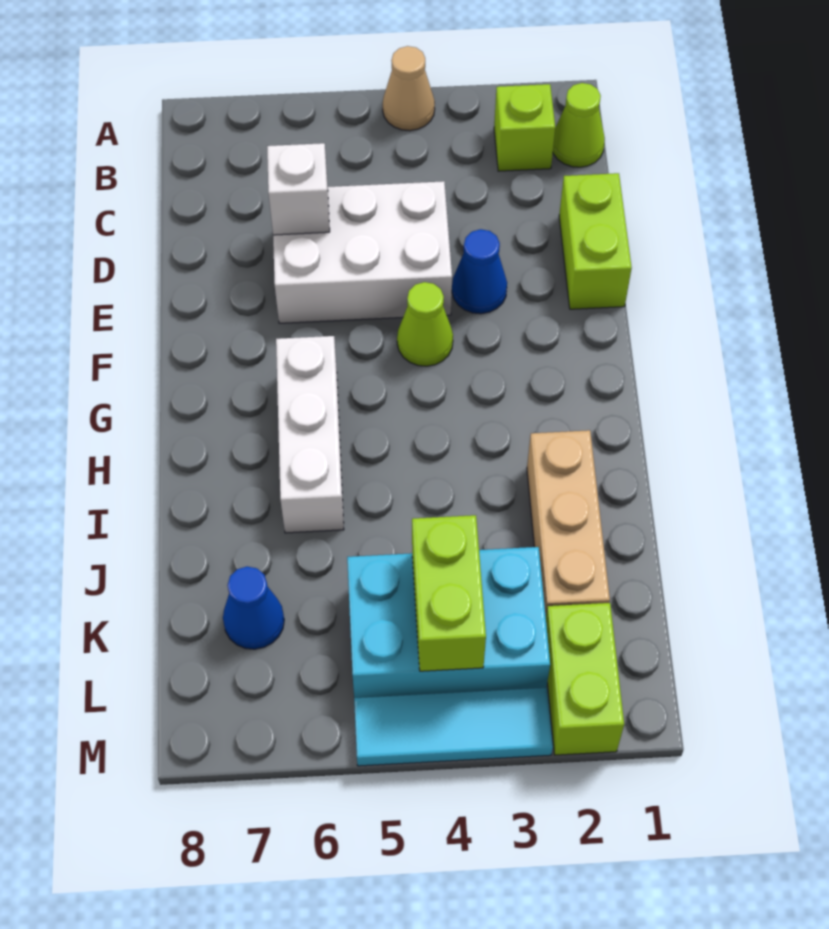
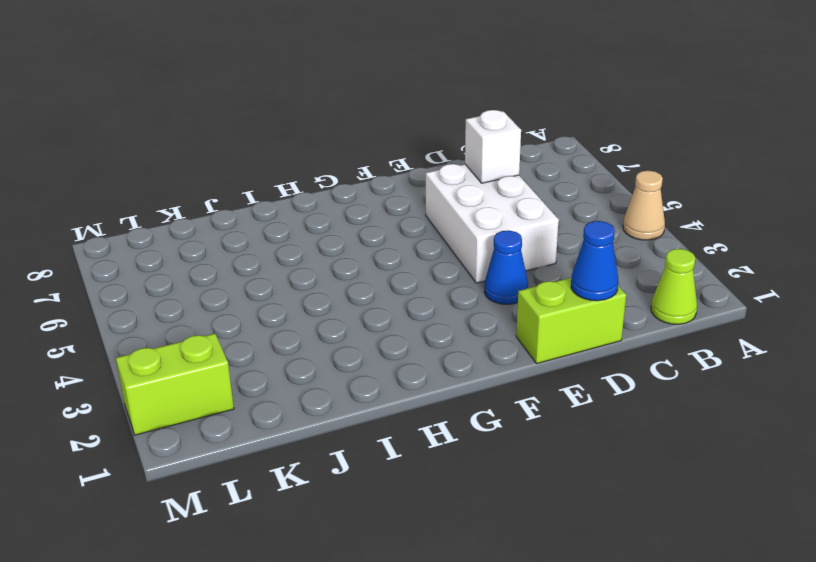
blue 1x1 cone [571,221,618,301] -> blue 1x1 cone moved to [223,567,284,649]
none -> lime 1x1 brick [494,84,555,171]
none -> lime 1x1 cone [397,282,453,366]
none -> white 1x3 brick [276,336,344,533]

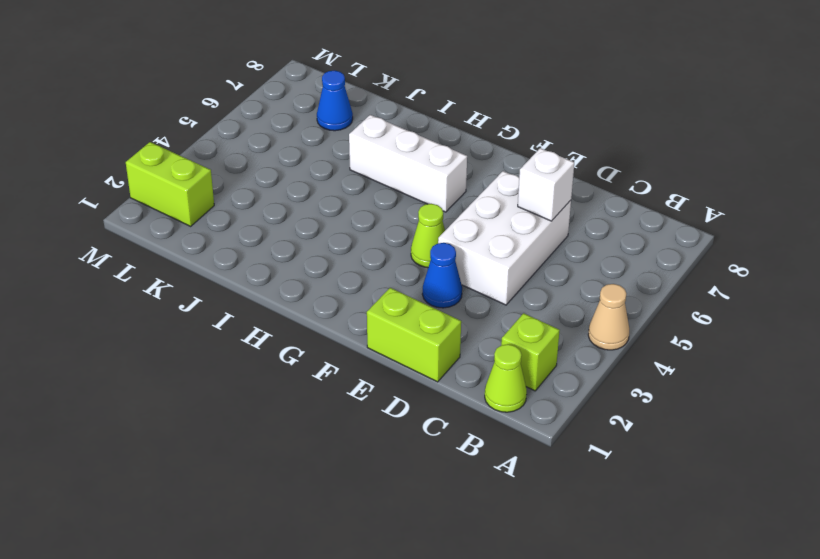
none -> tan 1x3 brick [527,430,610,616]
none -> cyan 2x3 brick [347,547,550,698]
none -> cyan 1x3 tile [354,687,553,766]

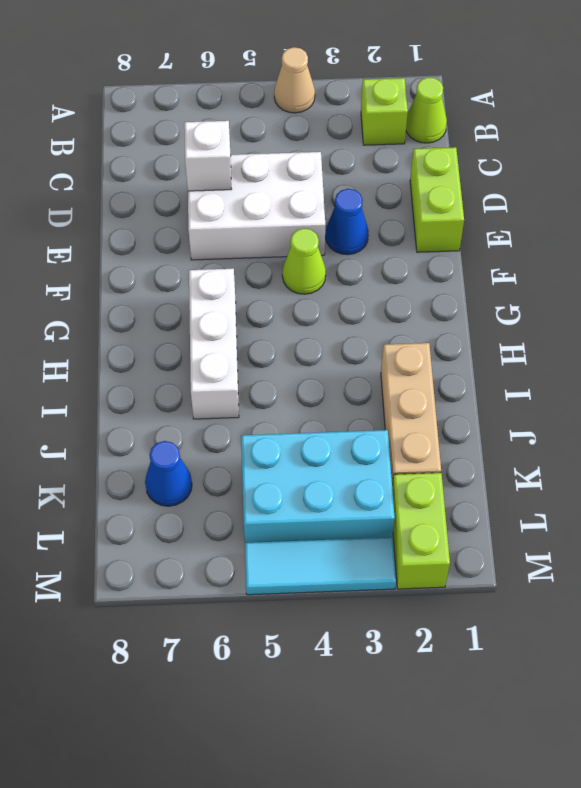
none -> lime 1x2 brick [412,515,486,671]

